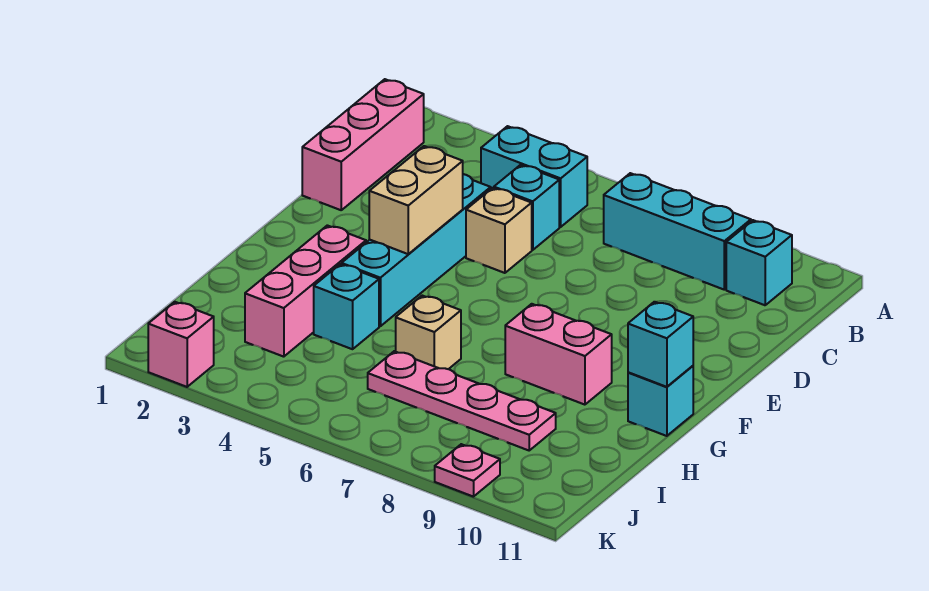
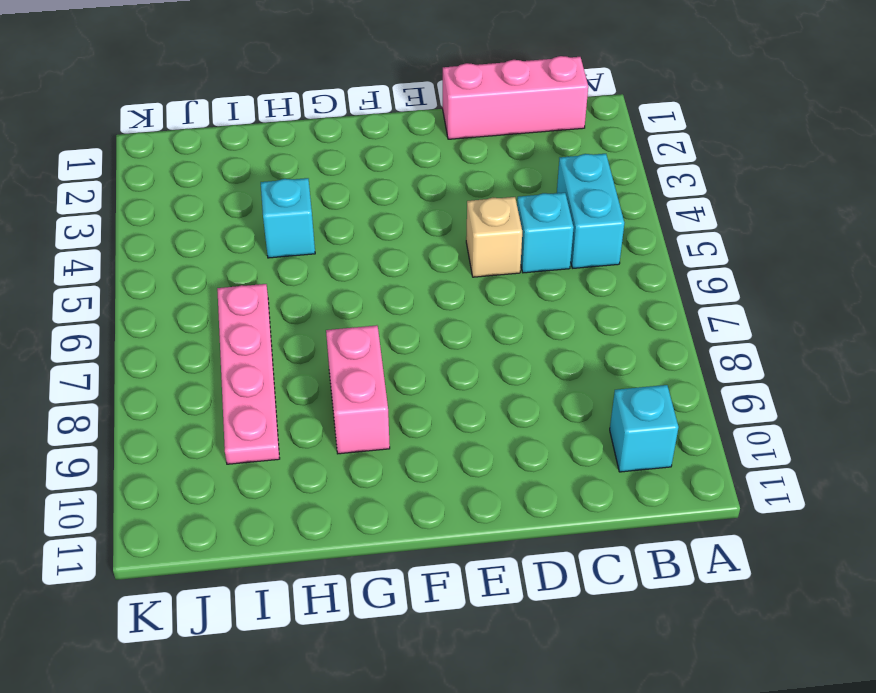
none -> cyan 1x3 brick [604,173,751,290]
none -> cyan 1x4 brick [342,174,491,326]
none -> pink 1x3 brick [245,225,366,357]

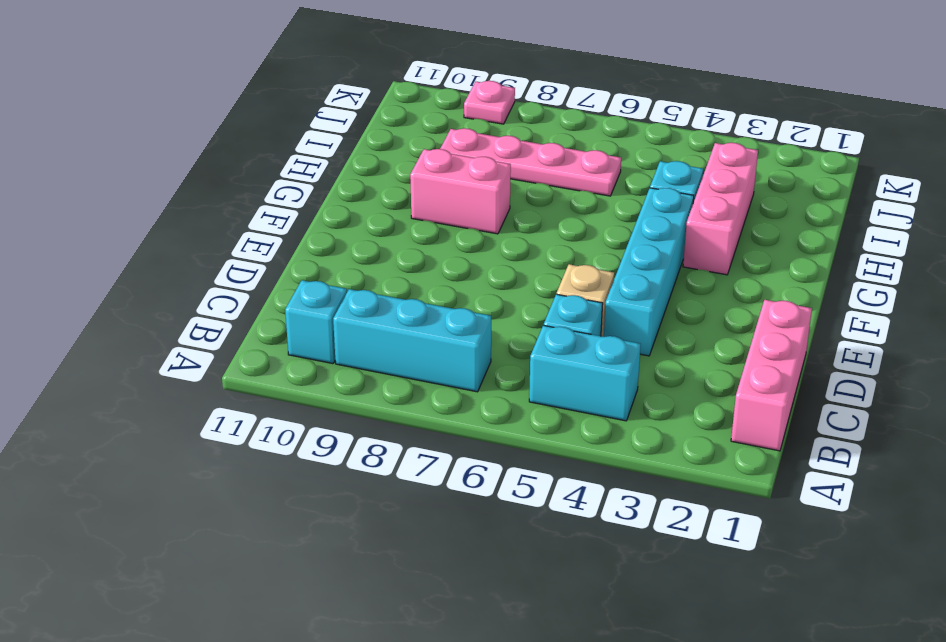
none -> cyan 1x1 brick [628,366,693,436]
none -> tan 1x1 brick [396,296,461,369]
none -> pink 1x1 brick [148,302,214,387]

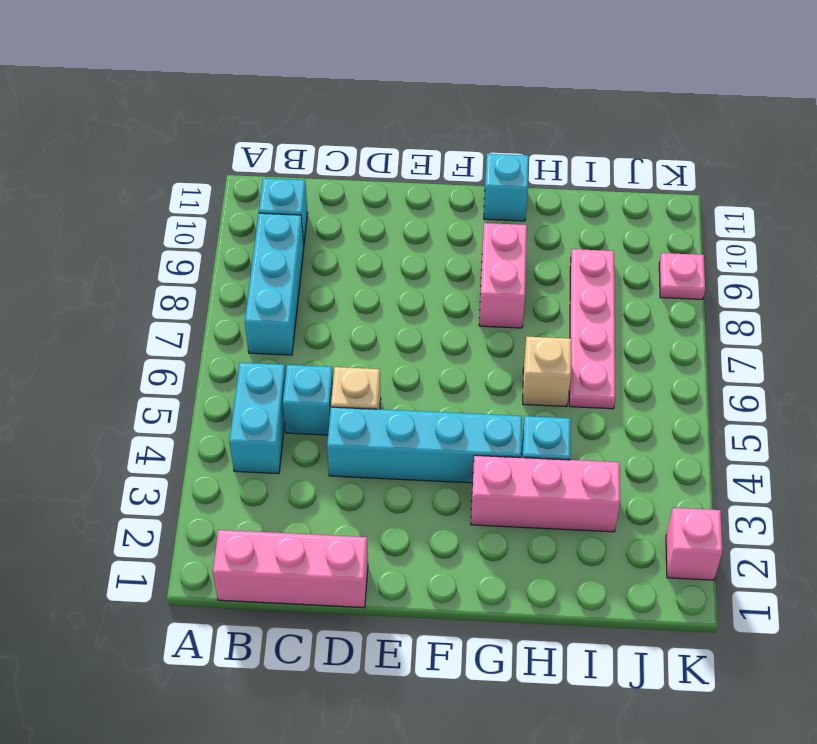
none -> tan 1x2 brick [369,146,463,254]
none -> cyan 1x1 brick [628,302,693,387]

